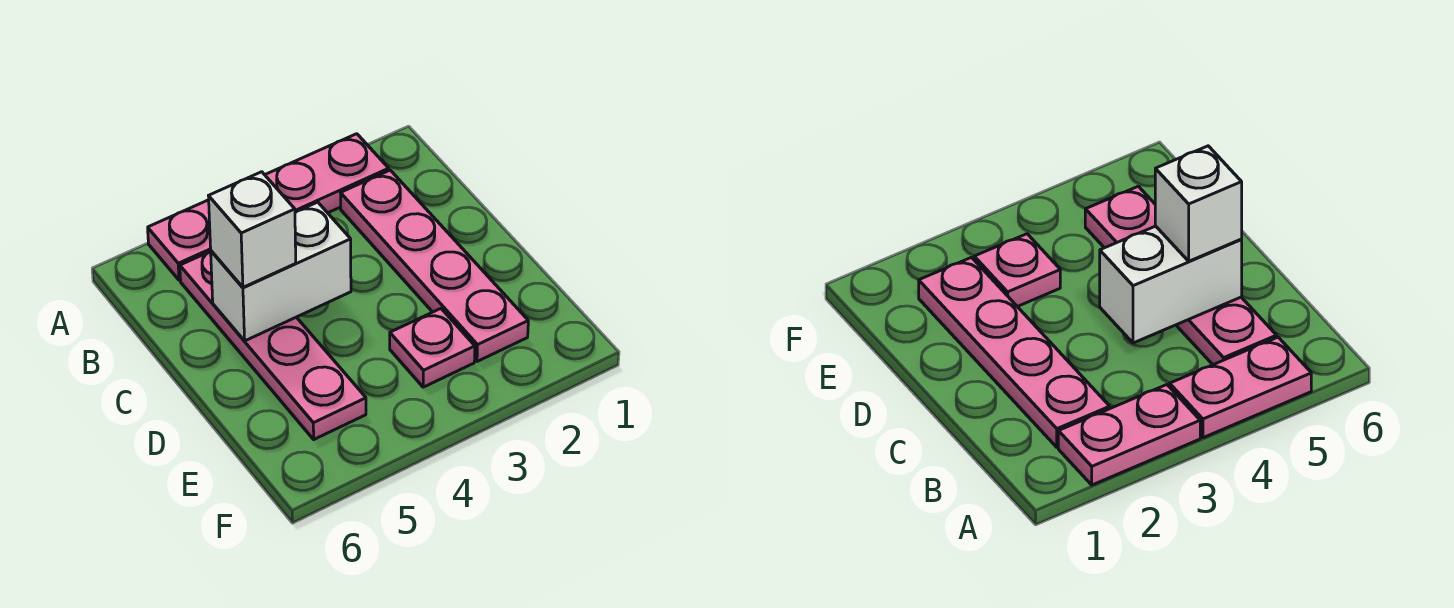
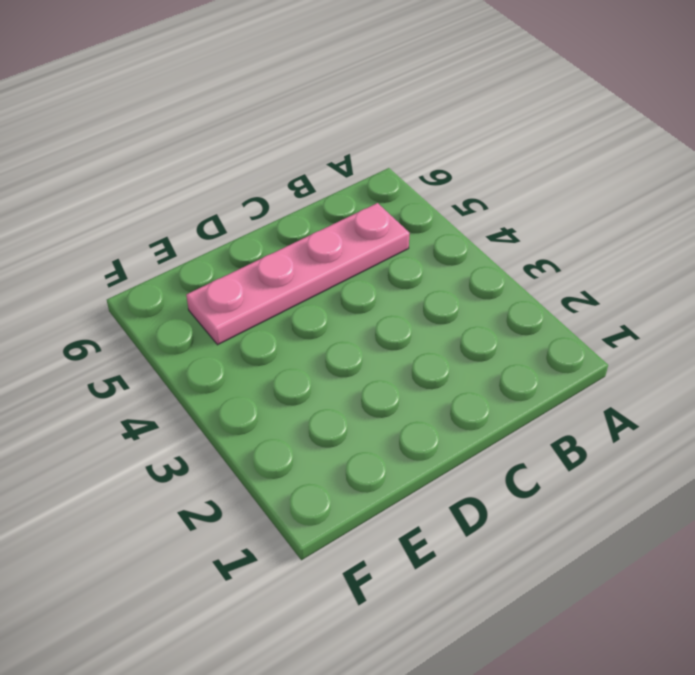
none -> pink 1x2 plate [265,134,389,213]
none -> pink 1x2 plate [148,200,211,280]

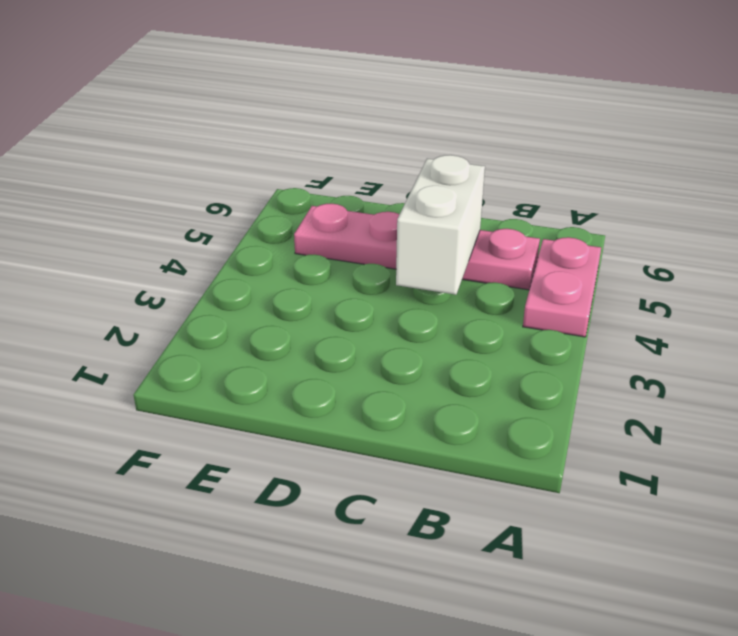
none -> pink 1x2 plate [265,134,389,213]
none -> pink 1x4 plate [341,170,528,361]

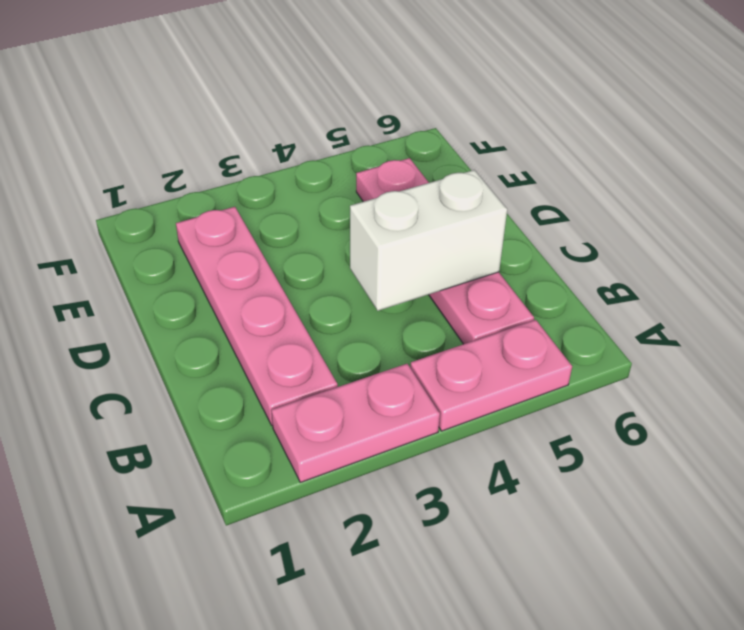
none -> pink 1x1 plate [390,309,475,387]
none -> white 1x1 brick [209,172,296,287]

